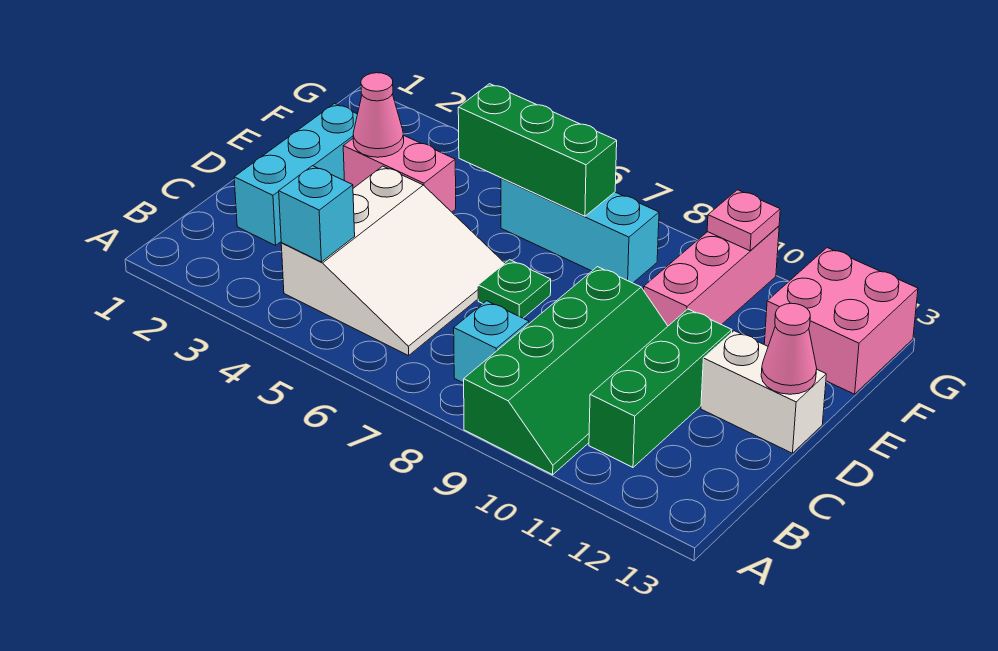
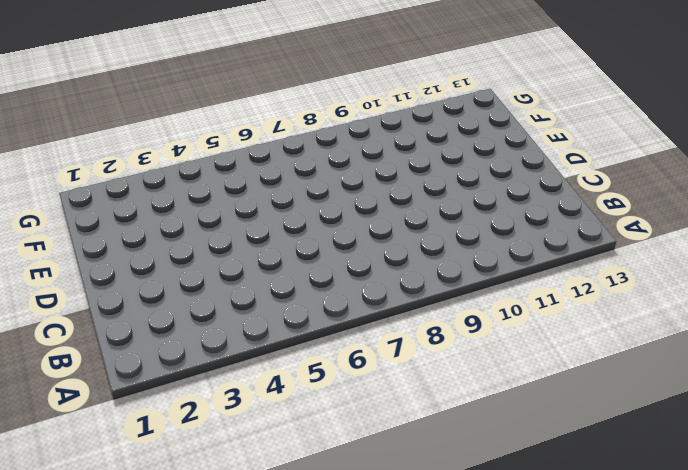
none -> green 2x4 slope [464,267,668,475]
none -> white 3x3 slope [281,166,505,356]
none -> cyan 1x1 brick [454,301,529,383]

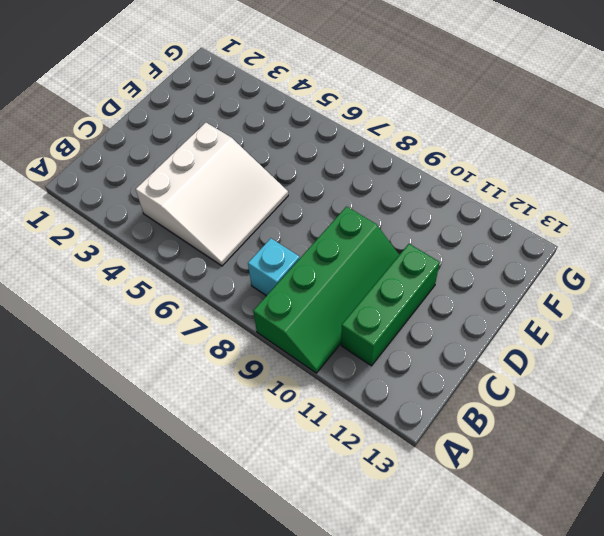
none -> cyan 1x3 brick [234,104,357,245]
none -> green 1x1 plate [478,260,551,318]
none -> white 1x2 brick [701,331,826,453]

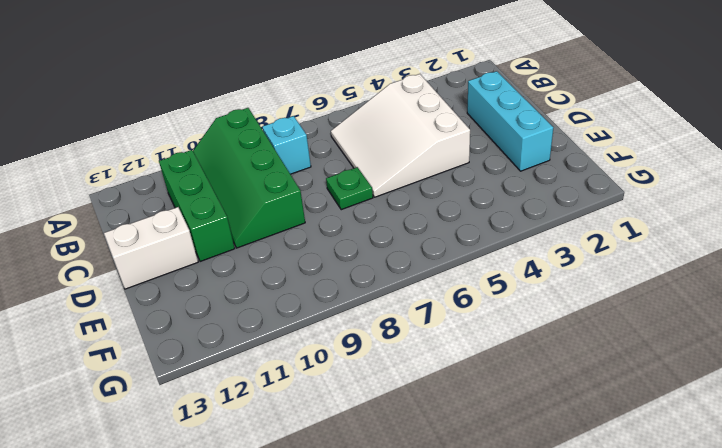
none -> pink 1x2 brick [343,135,456,212]
none -> pink 1x3 brick [644,226,779,326]
none -> cyan 1x3 brick [501,178,659,283]

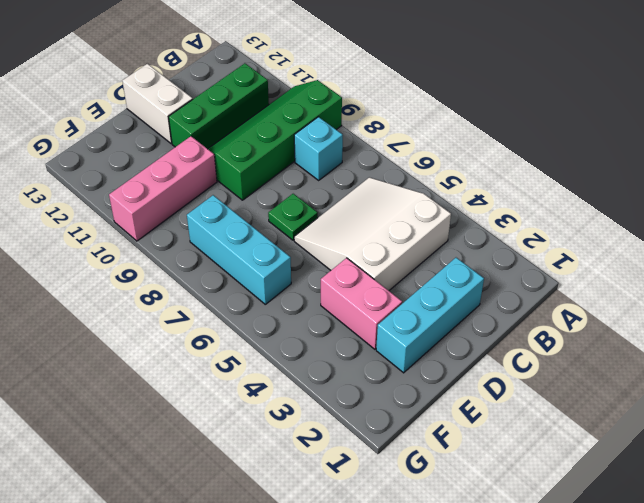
none -> pink 2x2 brick [764,248,918,394]
none -> cyan 1x1 brick [279,166,355,262]
none -> pink 1x1 cone [761,303,817,394]

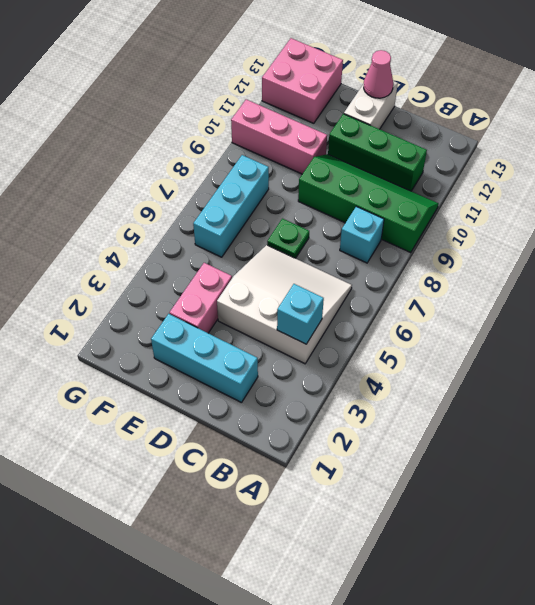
none -> pink 1x1 cone [353,73,404,157]
none -> green 1x3 brick [458,84,617,216]
none -> pink 1x1 plate [707,190,780,251]

